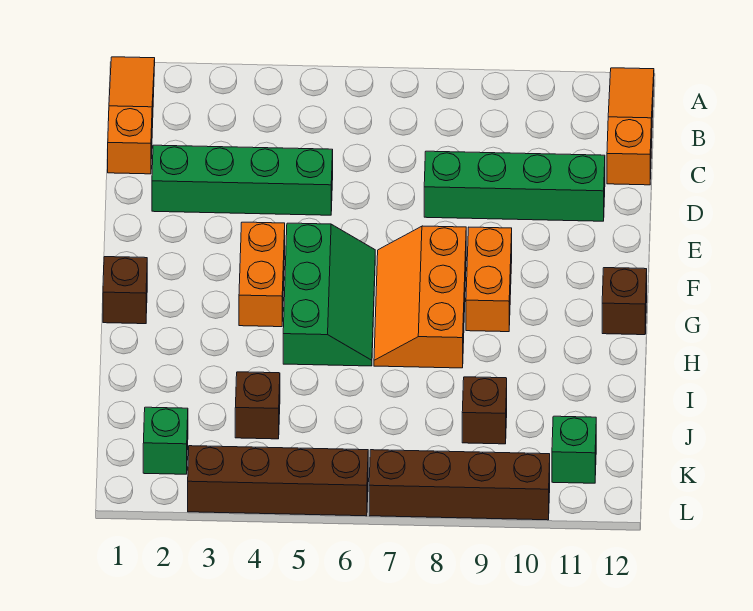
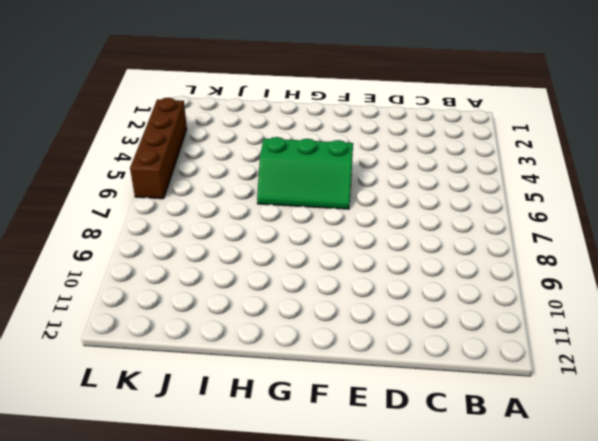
none -> orange 1x3 slope [108,57,155,174]
none -> orange 1x3 slope [607,68,654,185]
none -> green 1x4 brick [152,145,333,215]

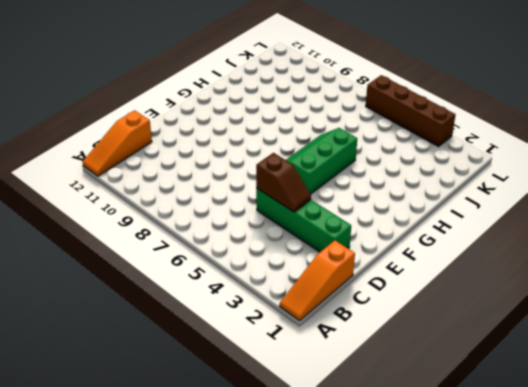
brown 1x2 slope [256,153,311,212] -> none
none -> green 1x4 brick [424,151,605,221]
none -> orange 1x2 brick [239,222,285,327]
none -> orange 2x3 slope [374,226,466,368]

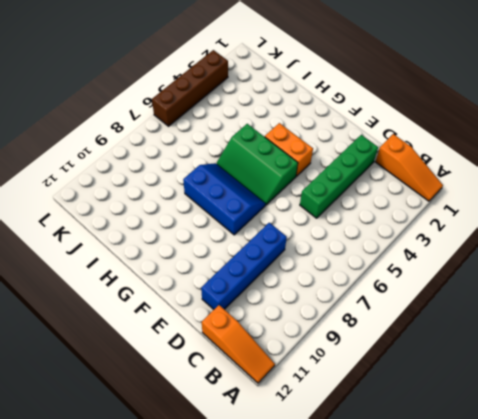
blue 1x4 brick [201,223,287,309] -> green 1x4 brick [424,151,605,221]
blue 2x3 slope [183,163,266,235] -> orange 2x3 slope [374,226,466,368]
none -> orange 1x2 brick [466,227,512,332]
none -> brown 1x1 brick [103,257,147,324]
none -> brown 1x1 brick [602,268,647,335]

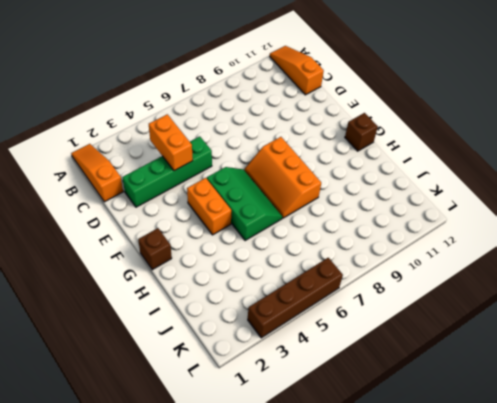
orange 1x2 brick [149,114,193,171] -> orange 1x2 brick moved to [466,227,512,332]
none -> green 1x4 brick [424,151,605,221]
none -> brown 1x1 brick [235,372,280,439]
none -> brown 1x1 brick [462,377,507,444]

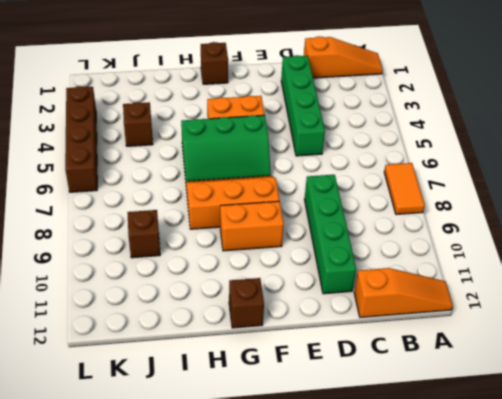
orange 1x2 tile [384,163,425,214] -> none
none -> green 1x1 brick [143,407,188,474]
none -> green 1x1 brick [552,416,596,483]
none -> brown 1x4 brick [369,450,550,520]

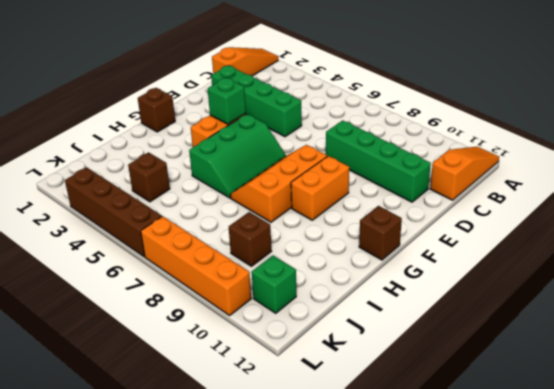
green 1x1 brick [208,78,246,124] -> green 1x1 brick moved to [143,407,188,474]
orange 1x4 brick [141,216,251,316] -> brown 1x4 brick [369,450,550,520]

